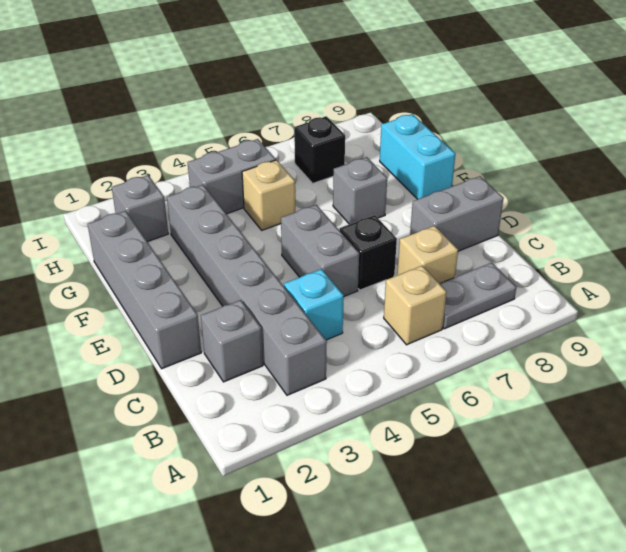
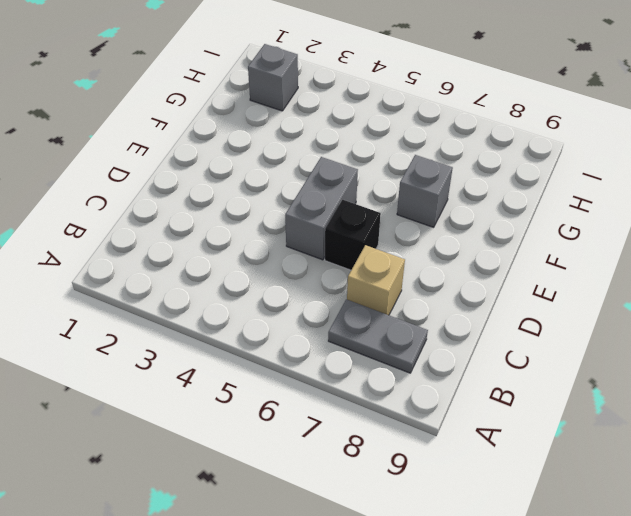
none -> grey 1x6 brick [167,185,327,395]
none -> tan 1x1 brick [384,266,446,345]
none -> grey 1x1 brick [201,300,263,382]

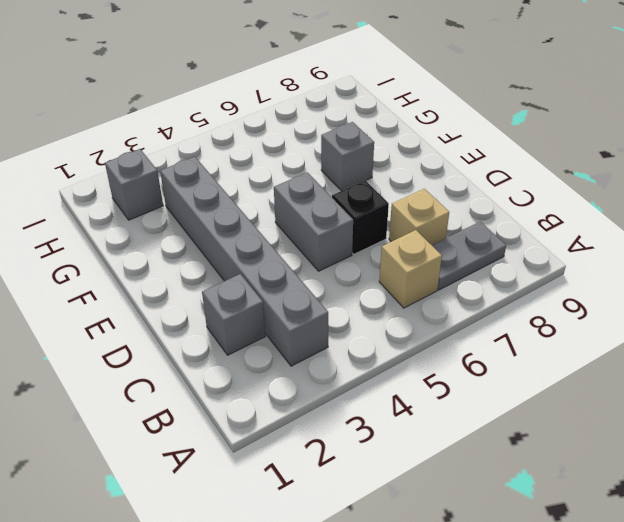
none -> cyan 1x1 brick [284,269,344,340]
none -> grey 1x4 brick [88,211,201,369]
none -> grey 1x2 brick [410,176,504,251]

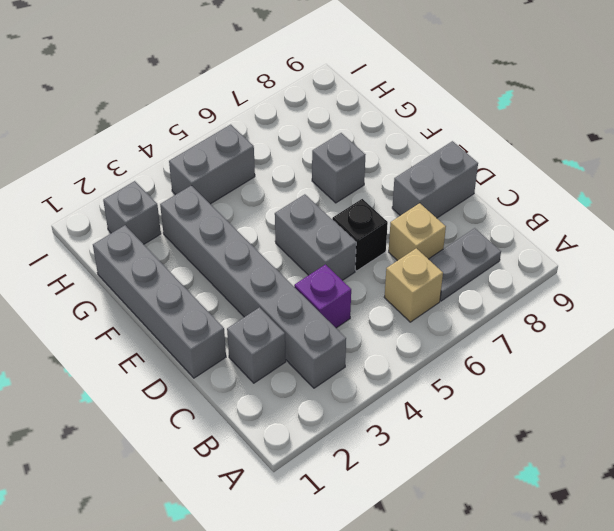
purple 1x1 brick [294,264,351,328] -> cyan 1x1 brick [284,269,344,340]
none -> cyan 1x2 brick [380,114,455,199]
none -> tan 1x1 brick [242,160,296,230]
none -> black 1x1 brick [294,116,345,183]

